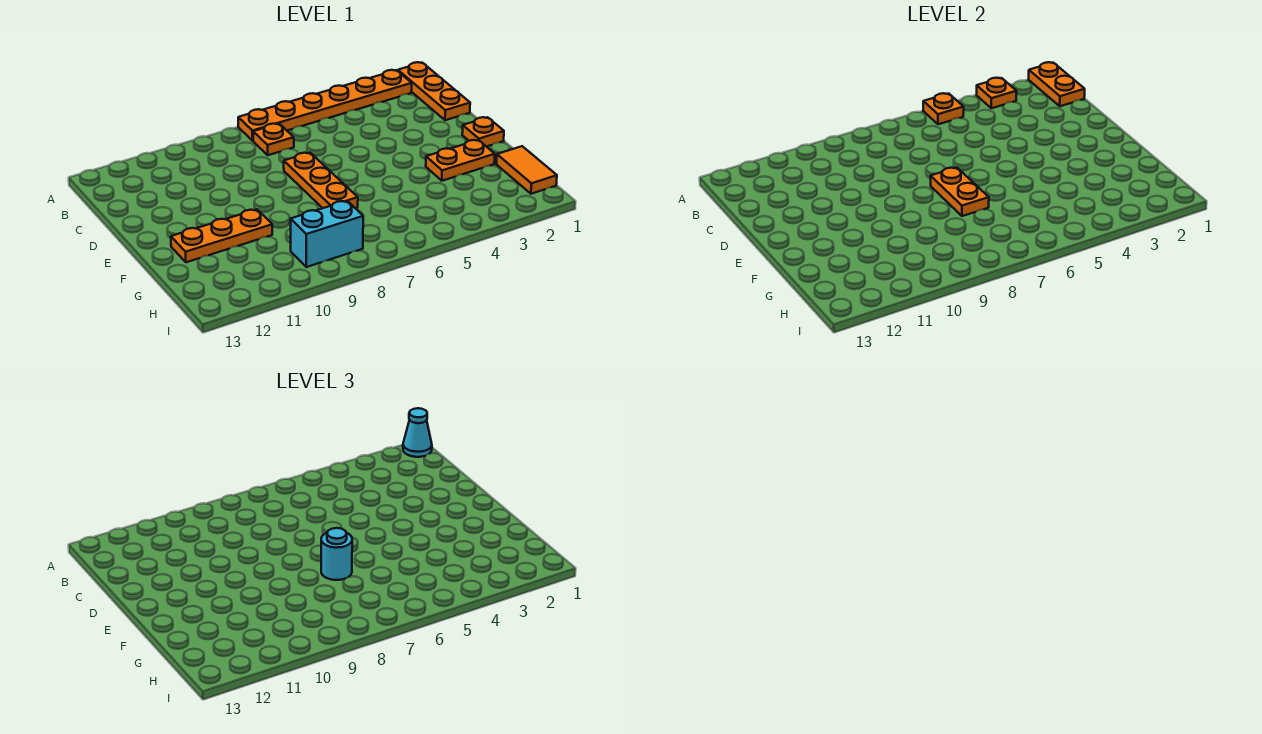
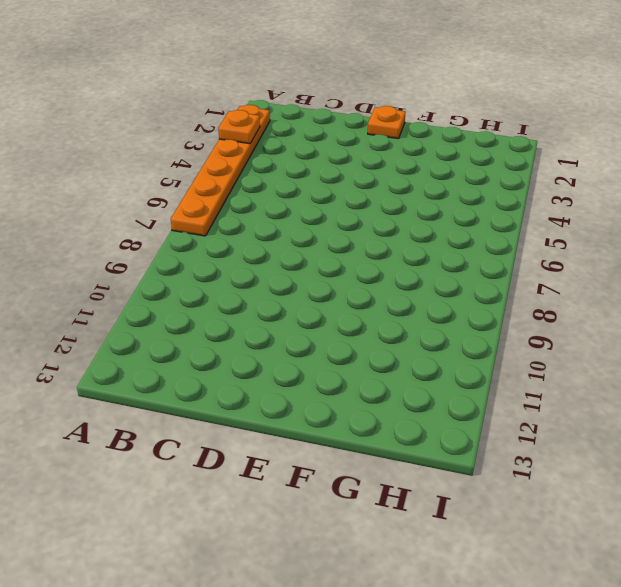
none -> orange 1x3 plate [398,62,470,120]
none -> orange 1x1 plate [253,124,294,155]
none -> orange 1x3 plate [284,153,358,208]

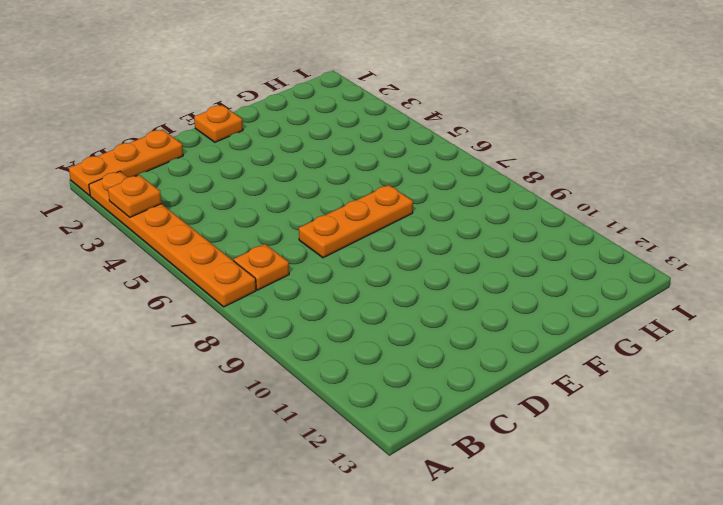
none -> orange 1x2 plate [426,140,495,181]
none -> orange 1x3 plate [171,209,272,262]
none -> orange 1x2 tile [497,146,557,194]

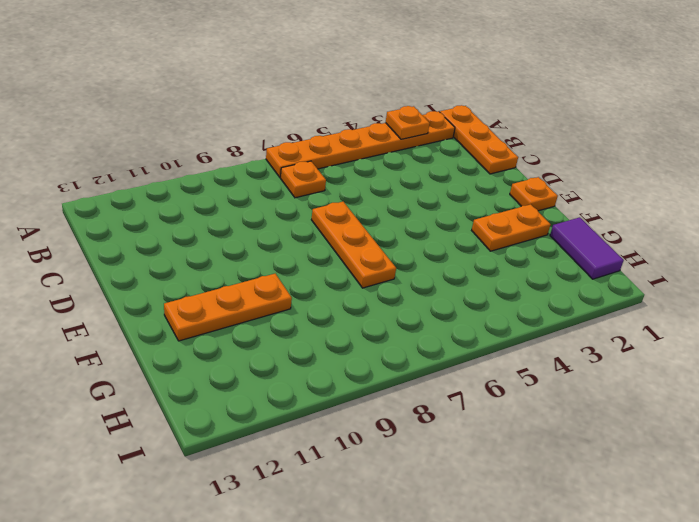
purple 1x2 tile [550,217,624,279] -> orange 1x2 tile [497,146,557,194]
none -> cyan 1x2 brick [291,201,363,267]
none -> orange 1x2 plate [1029,62,1085,106]
none -> orange 1x1 plate [923,93,964,124]

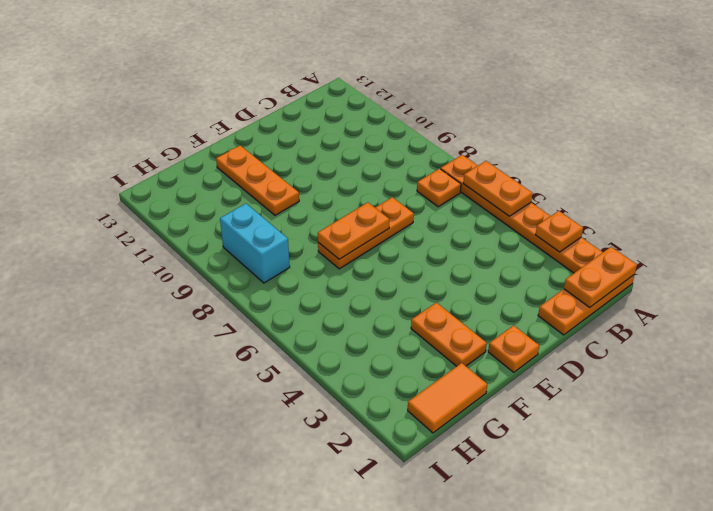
orange 1x2 plate [463,161,532,216] -> orange 1x1 plate [923,93,964,124]
none -> cyan 1x1 cone [403,408,432,457]
none -> cyan 1x1 round brick [321,528,352,580]

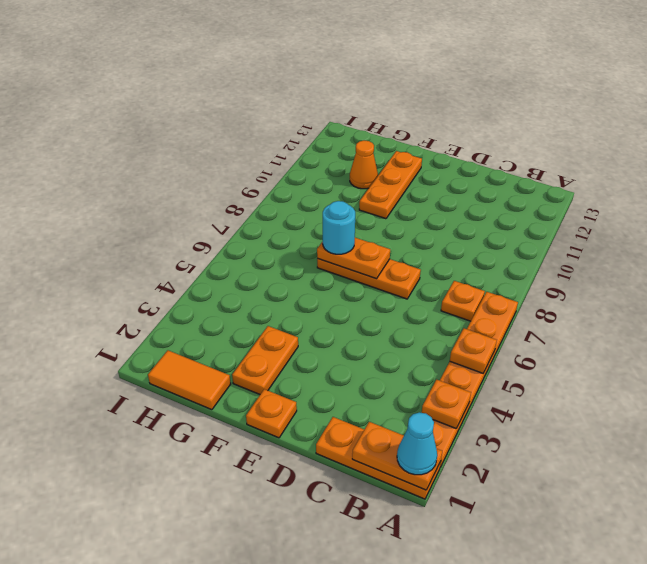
orange 1x1 cone [350,140,378,189] -> none
none -> cyan 1x2 brick [291,201,363,267]

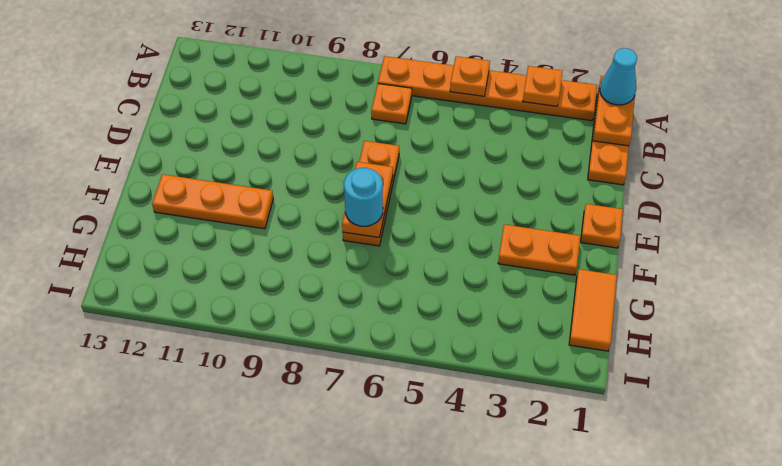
none -> cyan 1x2 brick [291,201,363,267]

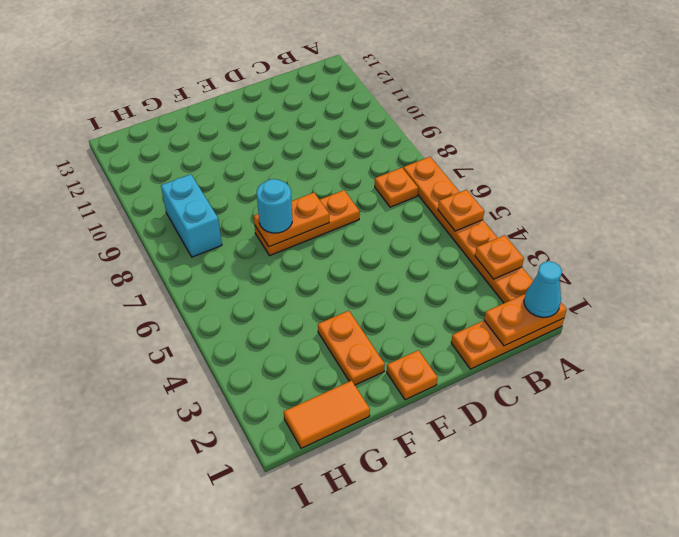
none -> orange 1x3 plate [171,209,272,262]

